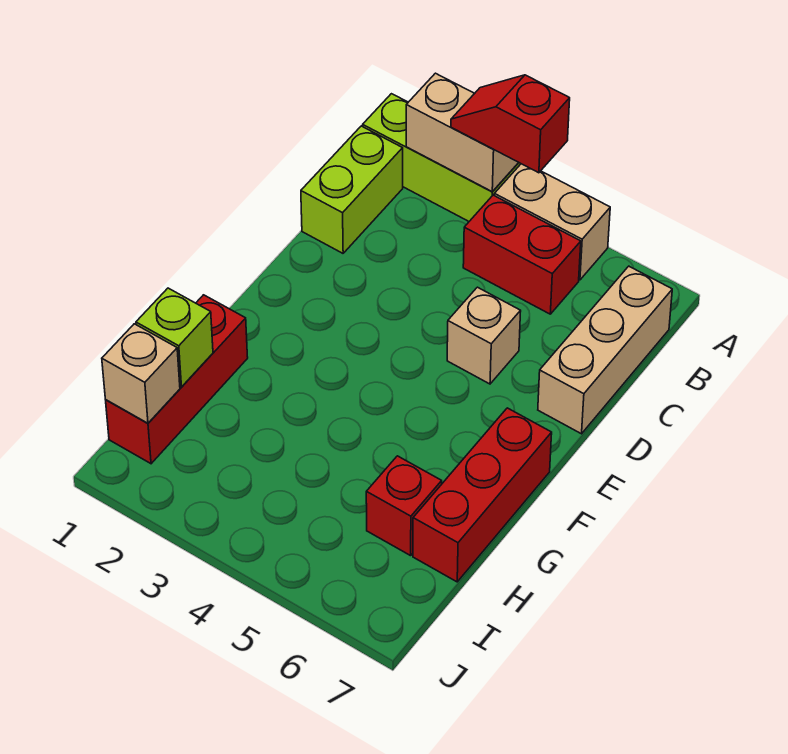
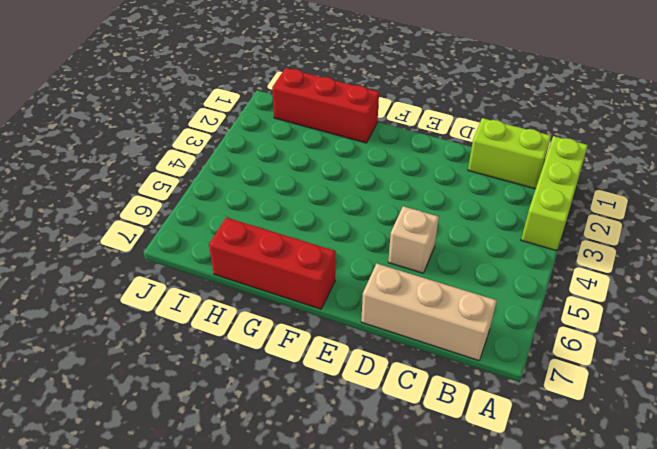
none -> tan 1x2 brick [494,164,610,280]
none -> red 1x2 brick [463,195,581,314]
none -> red 1x1 brick [366,456,442,556]

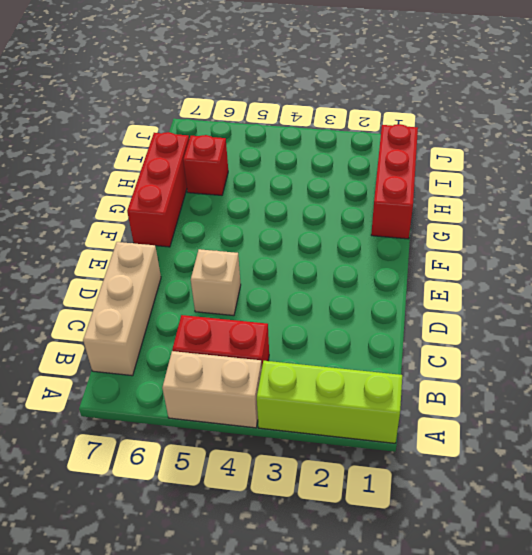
none -> lime 1x2 brick [301,126,403,253]
none -> tan 1x2 brick [406,73,519,192]
none -> lime 1x1 brick [136,288,213,387]

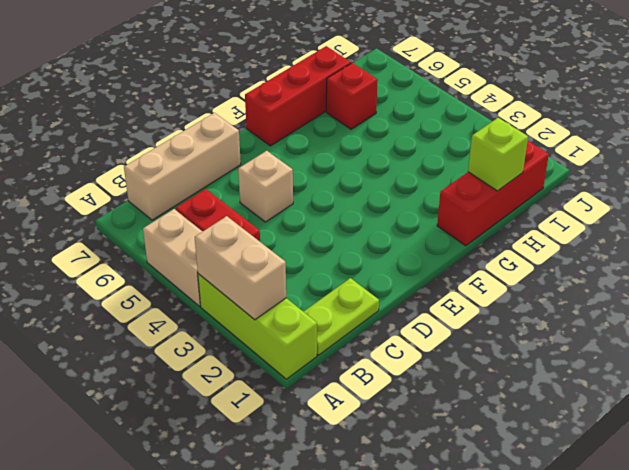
lime 1x2 plate [304,278,379,355] -> lime 1x2 brick [301,126,403,253]
none -> tan 1x1 brick [102,324,180,423]
none -> red 1x2 slope [451,75,570,173]

